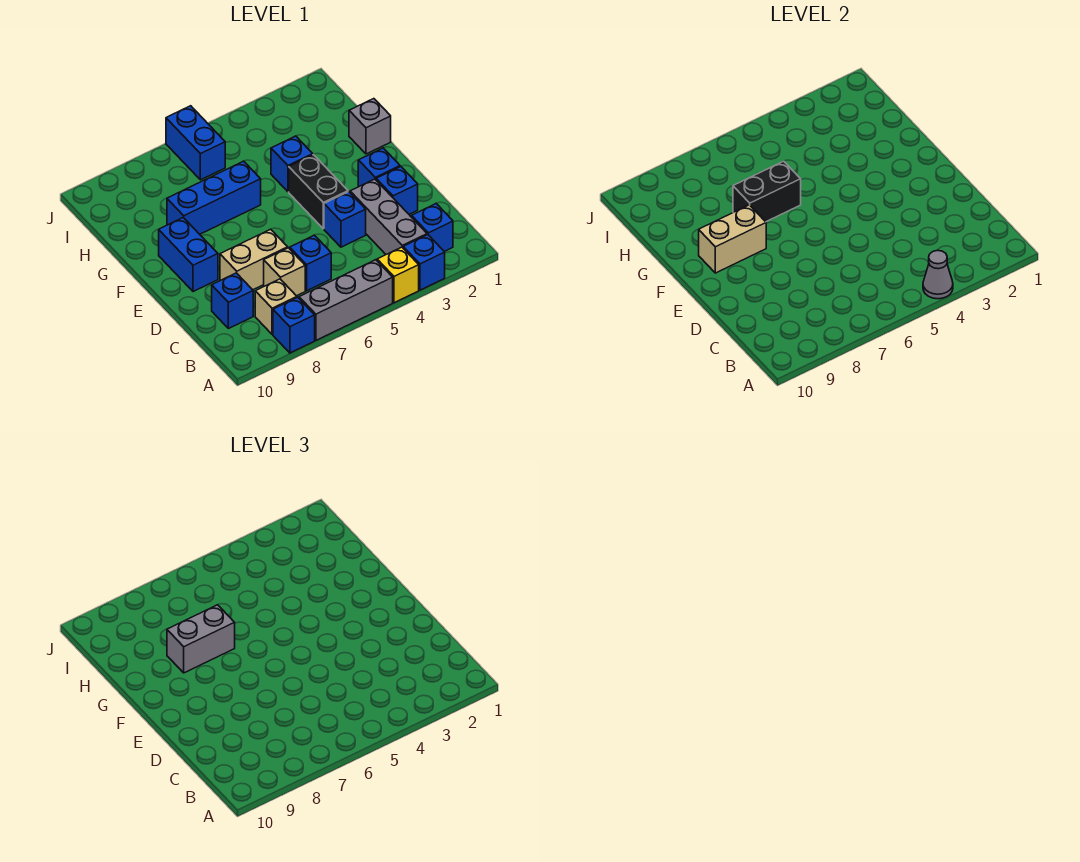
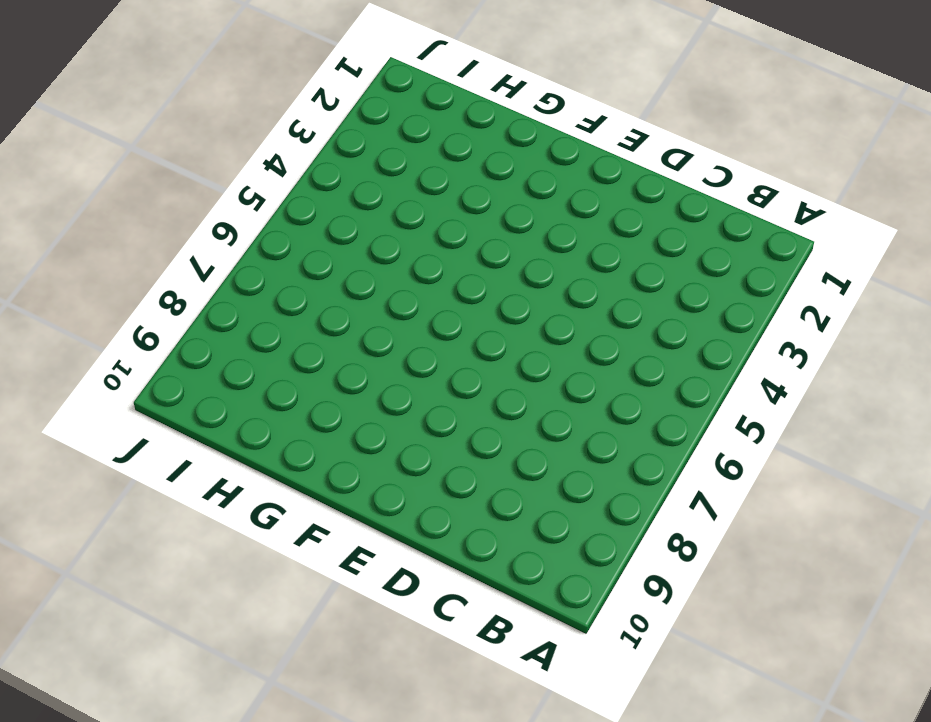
none -> blue 1x1 brick [403,235,445,290]
none -> yellow 1x1 brick [377,247,419,303]
none -> grey 1x3 brick [299,260,393,340]

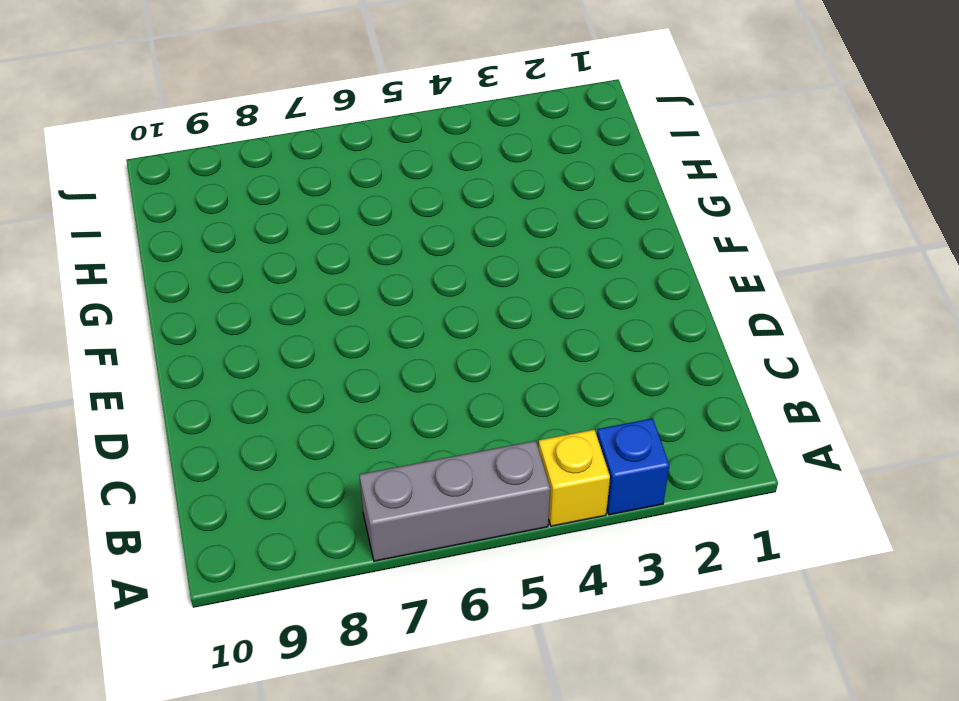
none -> blue 1x1 brick [273,297,315,353]
none -> blue 1x1 brick [412,204,453,252]
none -> grey 1x3 brick [350,179,427,254]

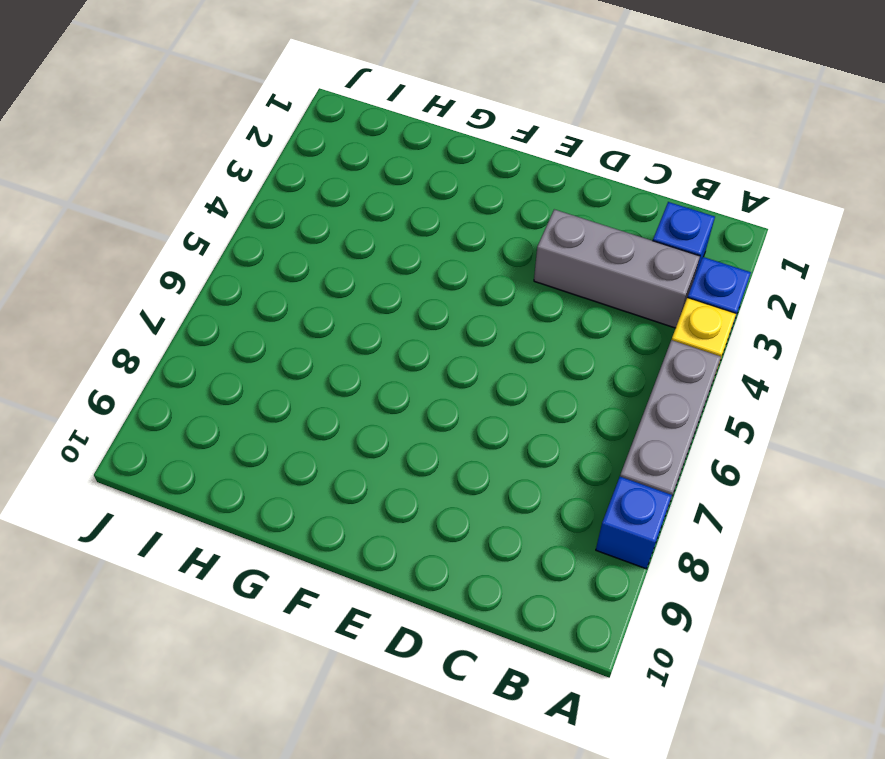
none -> tan 1x1 brick [255,279,297,335]
none -> blue 1x1 brick [290,235,331,291]
none -> tan 1x1 brick [264,248,305,296]

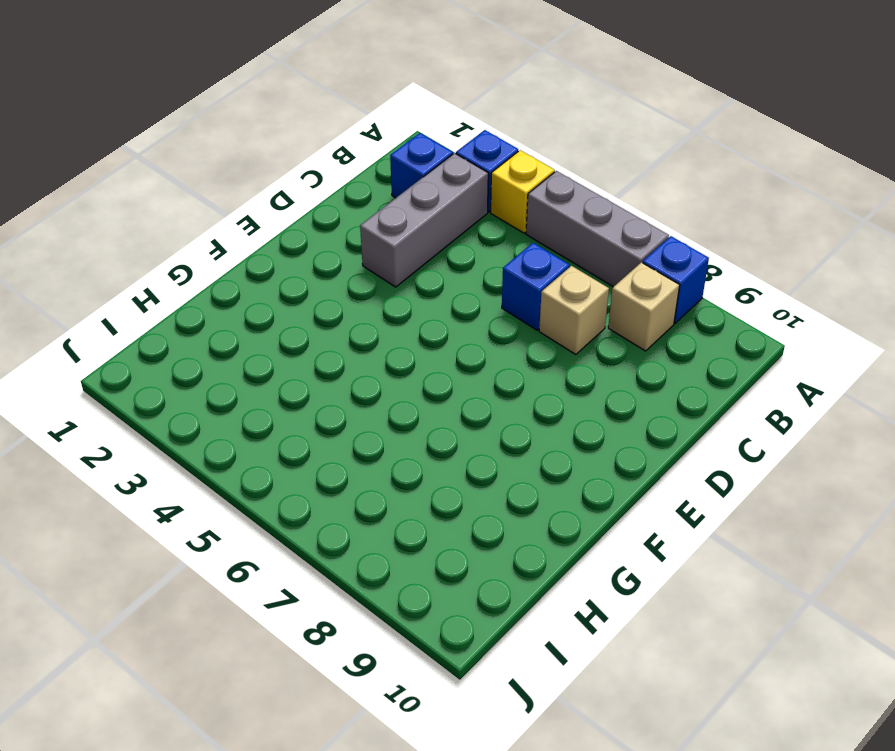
none -> blue 1x1 brick [212,273,253,329]
none -> blue 1x1 brick [376,166,418,214]
none -> blue 1x1 brick [324,192,366,247]

